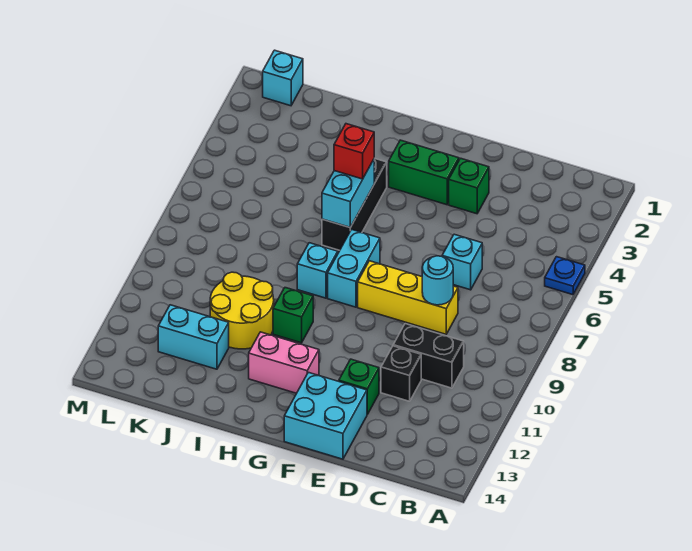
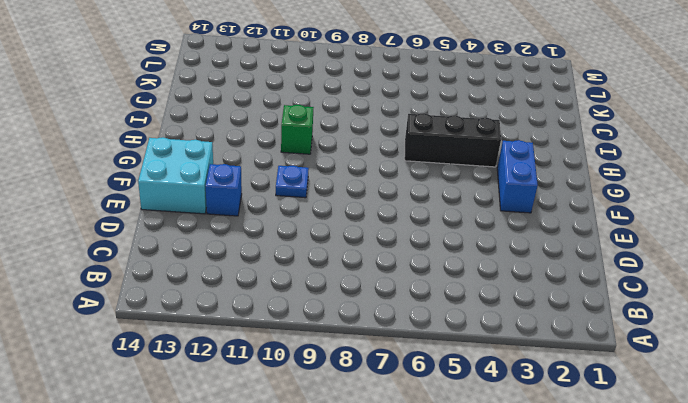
blue 1x1 brick [206,164,242,216] -> green 1x1 brick [339,359,379,414]
blue 1x2 brick [497,140,538,213] -> green 1x2 brick [389,140,459,205]
blue 1x1 plate [276,166,309,198] -> blue 1x1 plate moved to [545,257,585,295]
none -> black 1x2 brick [393,324,464,388]
none -> cyan 1x1 brick [442,234,482,290]
none -> yellow 1x3 brick [358,261,458,334]

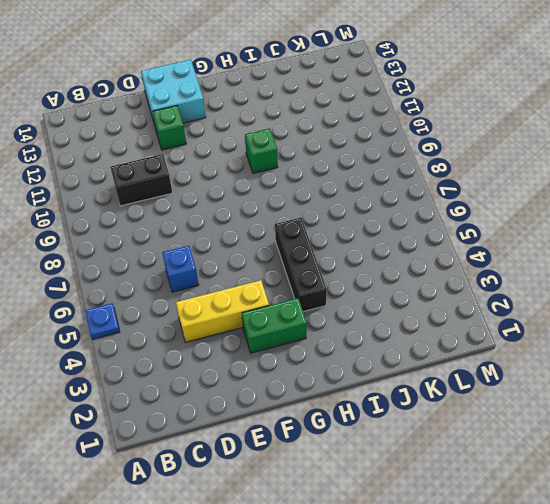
yellow 1x3 brick [176,280,269,342] -> yellow 1x3 brick moved to [358,261,458,334]
blue 1x1 brick [162,246,199,292] -> cyan 1x1 brick [442,234,482,290]
none -> black 1x1 brick [381,346,421,401]
none -> green 1x1 brick [449,158,489,214]
none -> cyan 1x2 brick [328,230,380,307]

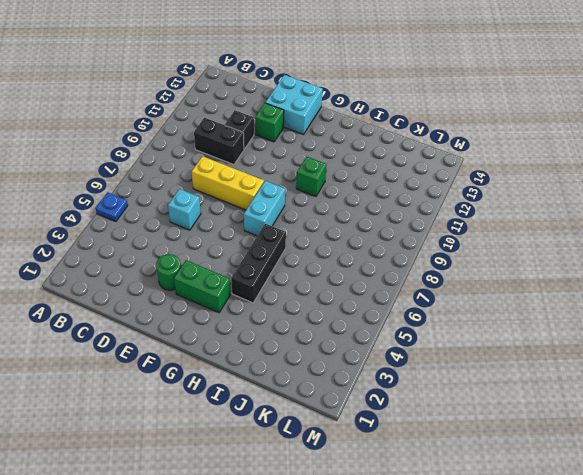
green 1x1 round brick [156,254,181,290] -> green 1x1 brick [449,158,489,214]
none -> pink 1x2 brick [249,332,319,393]
none -> cyan 1x1 brick [297,243,338,298]
none -> yellow 2x2 round brick [210,272,274,349]

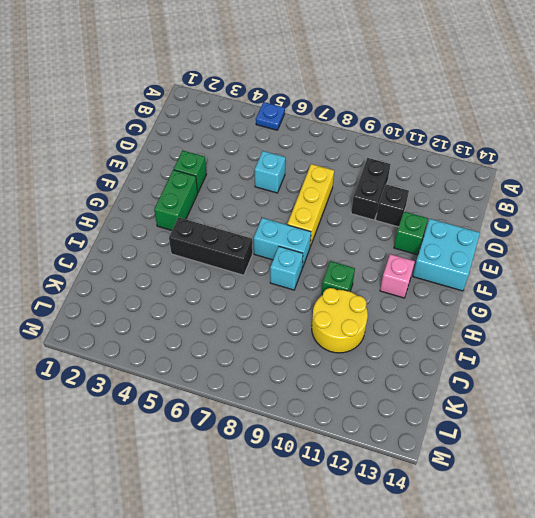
pink 1x1 brick [380,254,415,298] -> pink 1x2 brick [249,332,319,393]
none -> cyan 1x2 brick [158,305,229,369]
none -> cyan 1x1 brick [263,50,303,106]
none -> cyan 1x1 round brick [422,256,453,305]

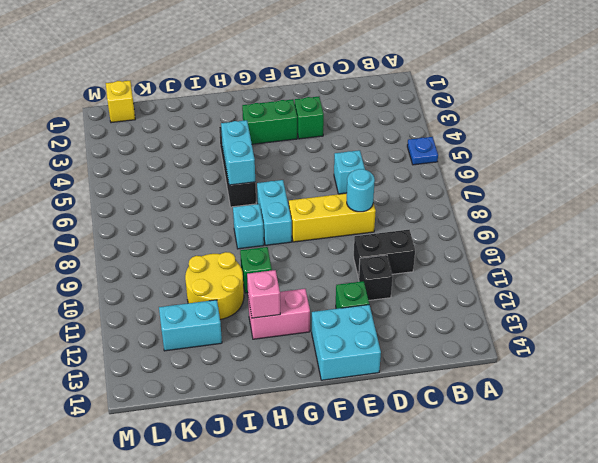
pink 1x1 brick [247,270,280,318] -> none
yellow 1x1 brick [106,81,135,123] -> cyan 1x1 brick [263,50,303,106]
none -> red 1x1 brick [334,124,374,179]

